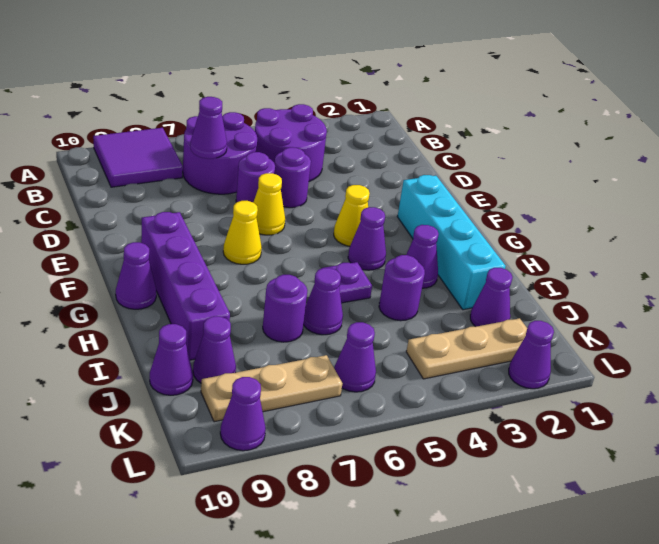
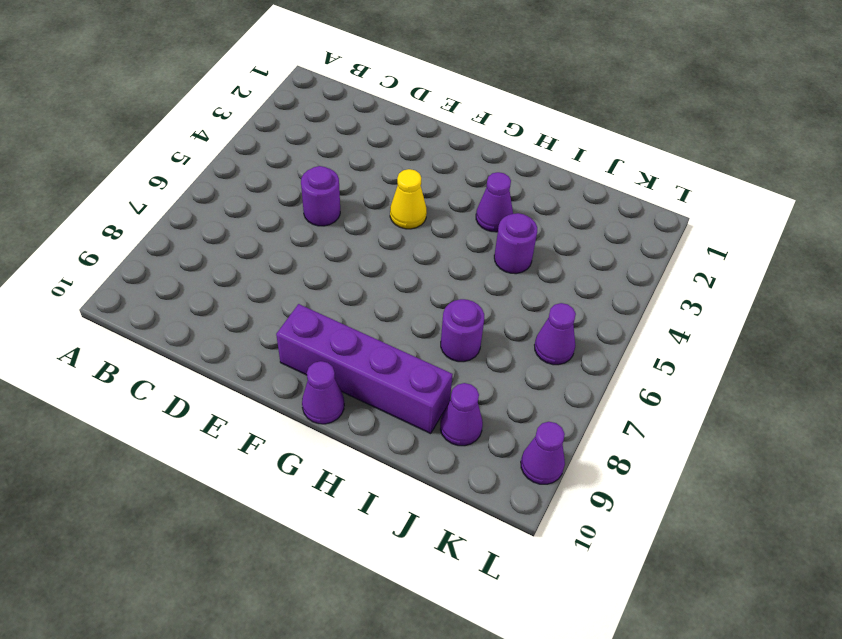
none -> purple 2x2 tile [93,128,183,187]
none -> purple 2x2 round brick [255,104,327,182]
none -> purple 2x2 round brick [183,112,257,194]

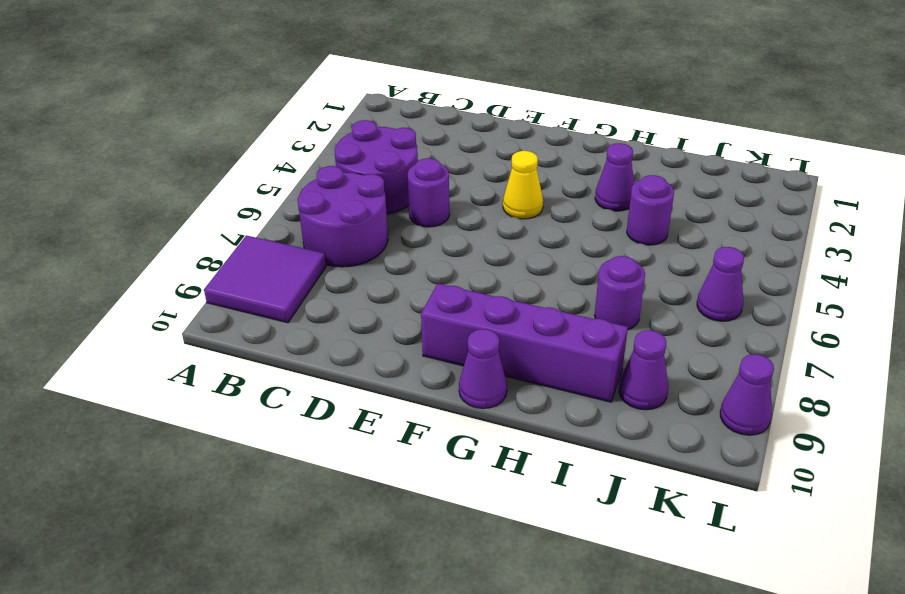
none -> purple 1x1 round brick [236,152,275,202]
none -> yellow 1x1 cone [253,173,285,235]
none -> cyan 1x4 brick [397,175,506,310]

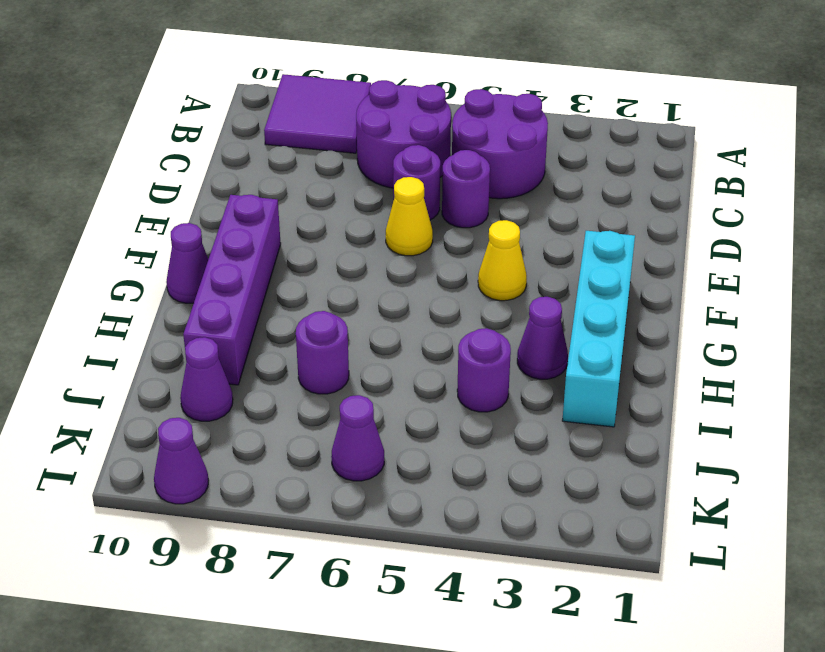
none -> yellow 1x1 cone [223,201,262,264]
none -> purple 1x1 cone [348,207,386,270]
none -> purple 1x1 plate [325,262,372,303]

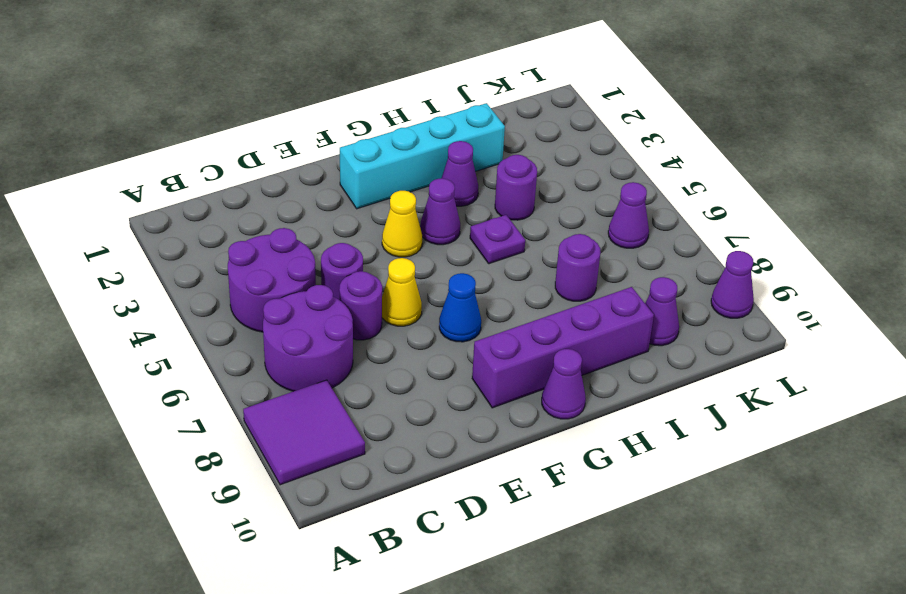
blue 1x1 cone [439,273,481,342] -> yellow 1x1 cone [223,201,262,264]
none -> purple 1x1 cone [304,268,343,335]
none -> purple 1x1 cone [470,268,513,327]
none -> purple 1x1 cone [150,324,193,395]

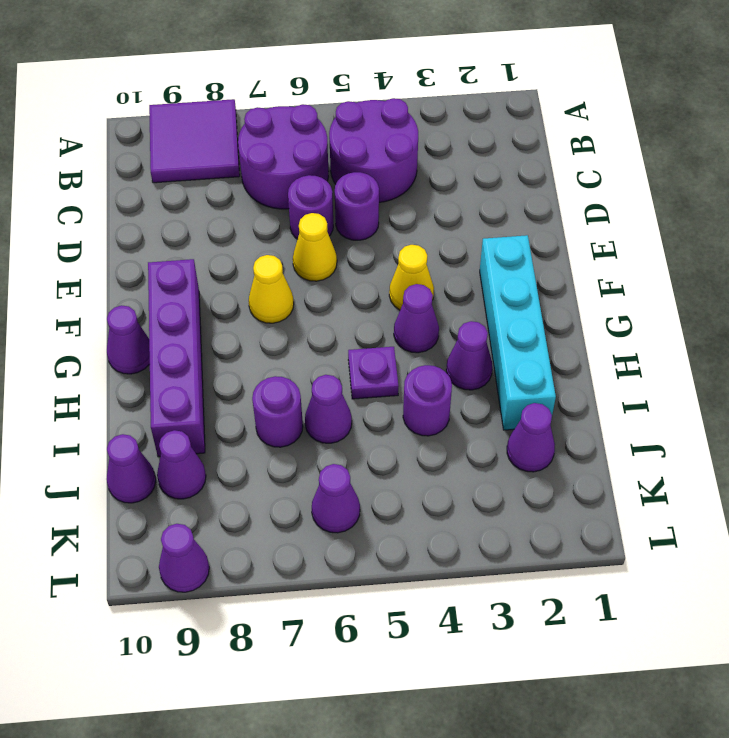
none -> tan 1x3 plate [406,318,527,379]
none -> tan 1x3 plate [201,355,342,422]
none -> purple 1x1 cone [509,321,554,389]

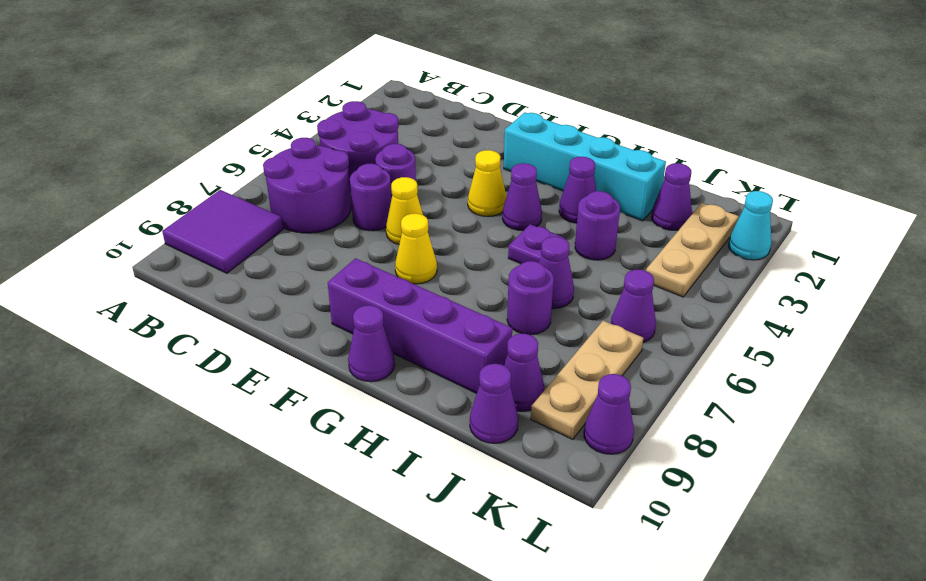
cyan 1x1 cone [729,191,773,260] -> purple 1x1 cone [509,321,554,389]
none -> purple 1x1 cone [190,97,227,159]

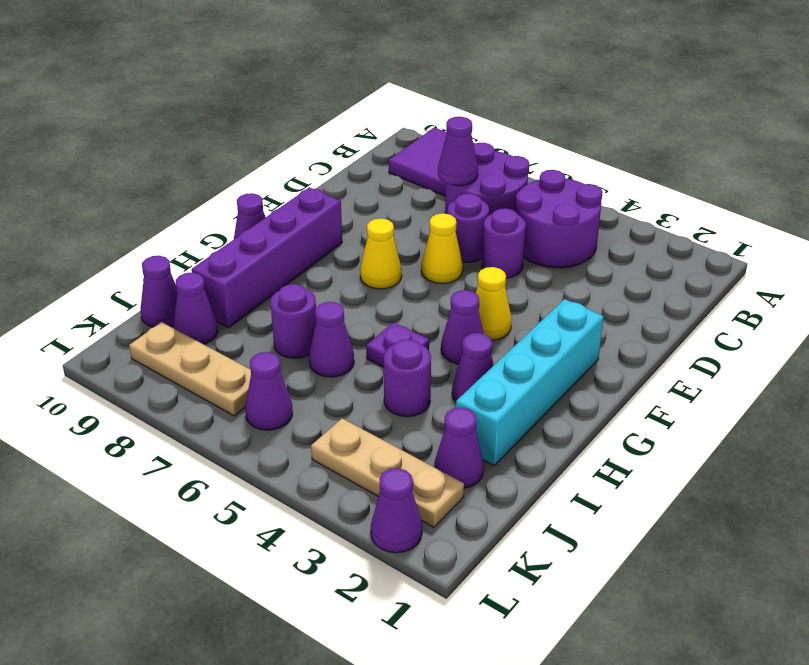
none -> purple 1x1 cone [220,377,266,451]

